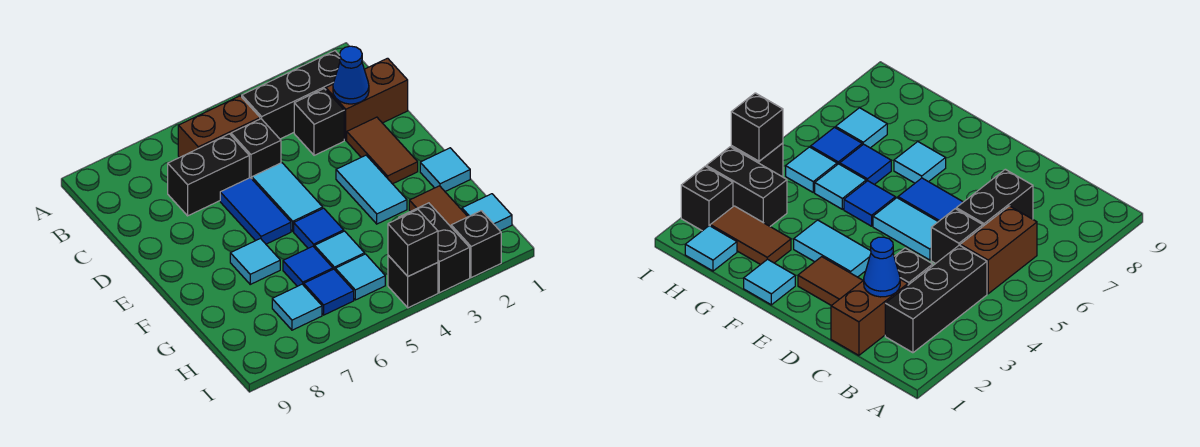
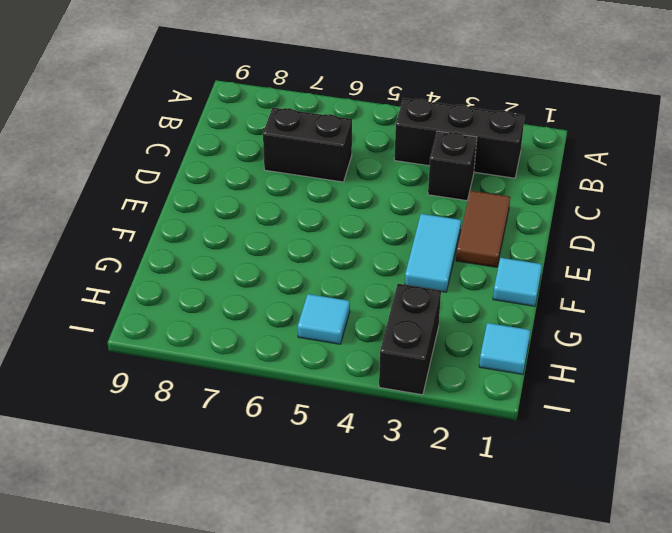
none -> brown 1x2 brick [178,96,260,157]
none -> brown 1x2 brick [326,58,408,140]
none -> black 1x1 brick [231,119,281,179]

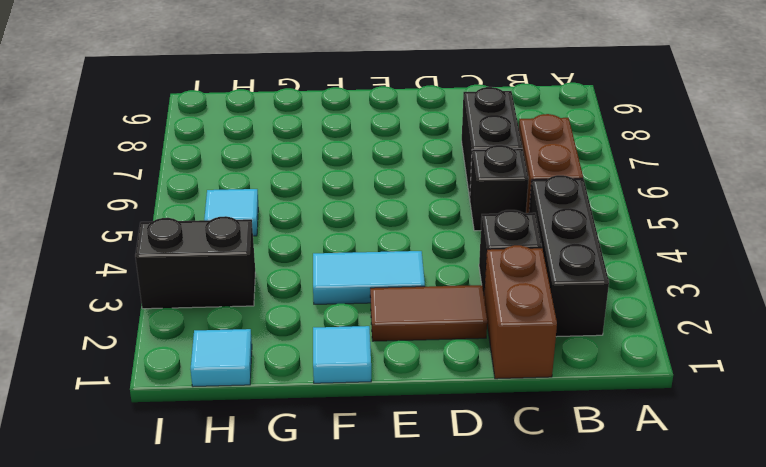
none -> cyan 1x2 tile [252,163,323,231]
none -> blue 1x2 tile [220,178,291,244]
none -> blue 1x1 tile [294,208,344,248]

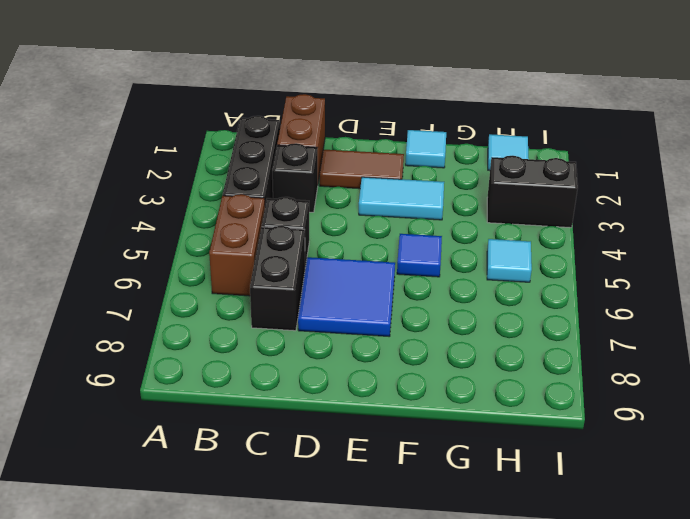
blue 2x2 tile [298,257,395,337] -> blue 1x2 tile [220,178,291,244]
none -> cyan 1x2 tile [252,163,323,231]
none -> cyan 1x1 tile [230,239,280,284]
none -> brown 1x2 tile [409,186,468,227]

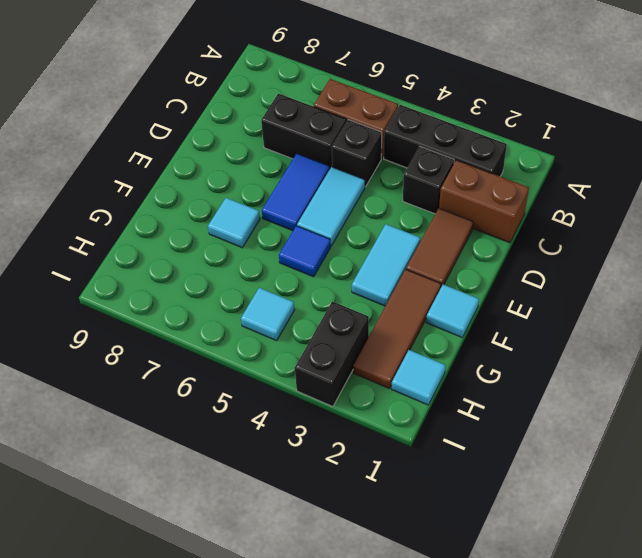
brown 1x3 tile [353,269,441,389] -> brown 1x2 tile [409,186,468,227]
none -> cyan 1x1 tile [315,231,365,270]
none -> blue 1x1 tile [283,246,333,286]
none -> blue 1x1 tile [304,269,354,315]

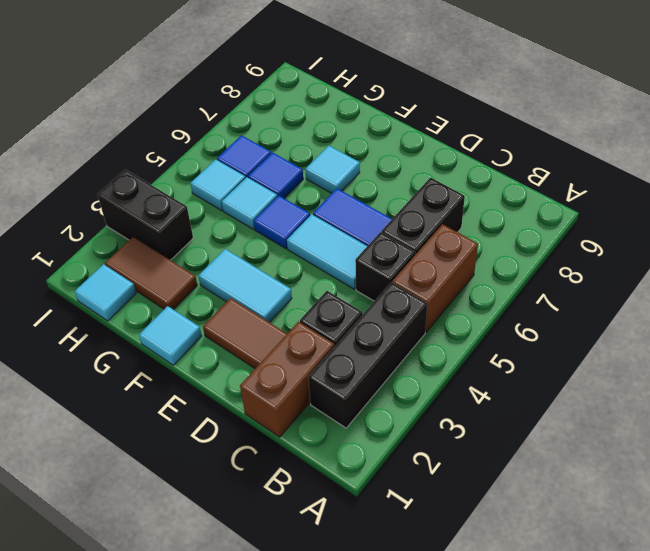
none -> cyan 1x1 tile [272,284,322,330]
none -> black 1x1 brick [451,211,501,278]
none -> black 1x1 brick [388,255,438,308]

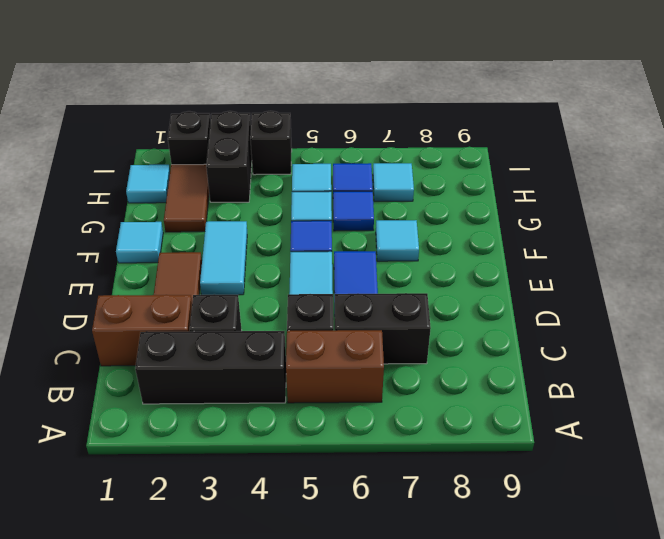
none -> blue 1x1 cone [333,46,369,104]
none -> black 1x1 brick [388,210,438,276]

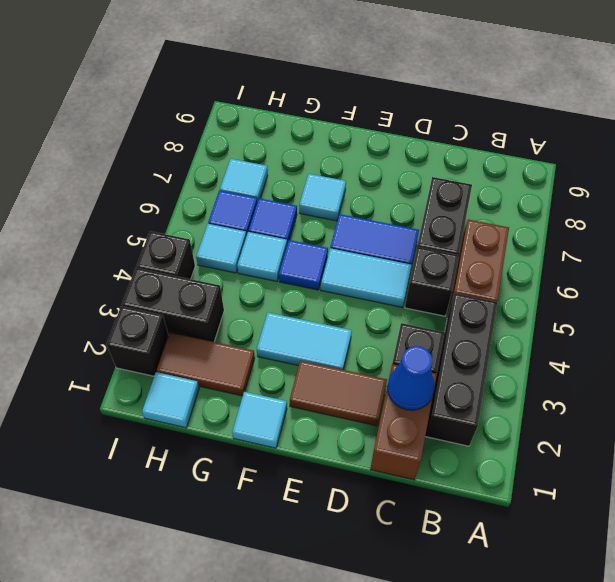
none -> black 1x1 brick [388,210,438,276]

